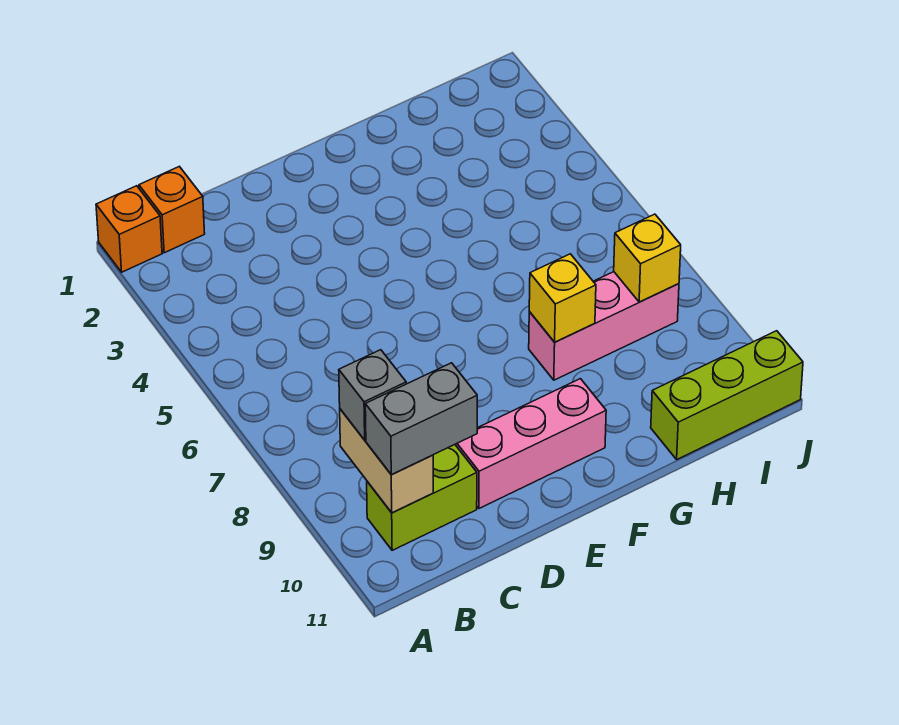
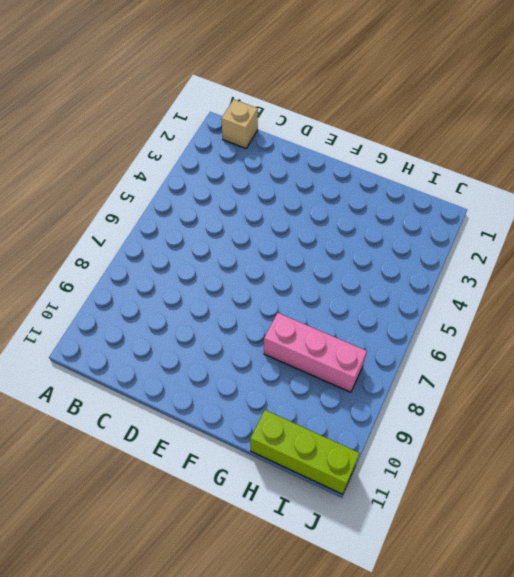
tan 1x1 brick [221,100,258,149] -> orange 1x1 brick [139,166,205,253]
none -> orange 1x1 brick [96,186,162,272]
none -> lime 1x2 brick [367,445,477,550]

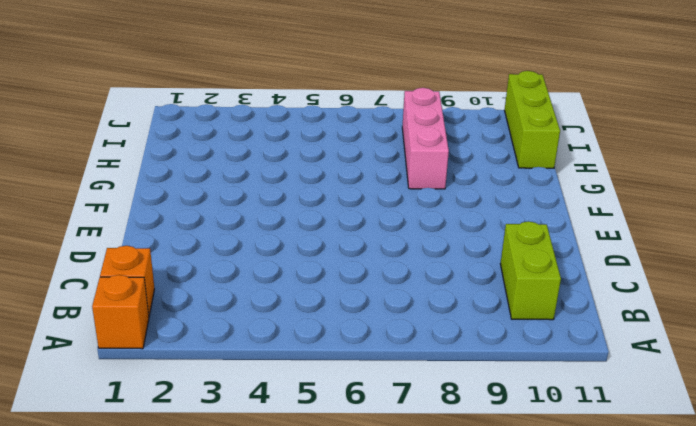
none -> pink 1x3 brick [455,379,606,508]
none -> tan 1x2 brick [340,409,433,513]

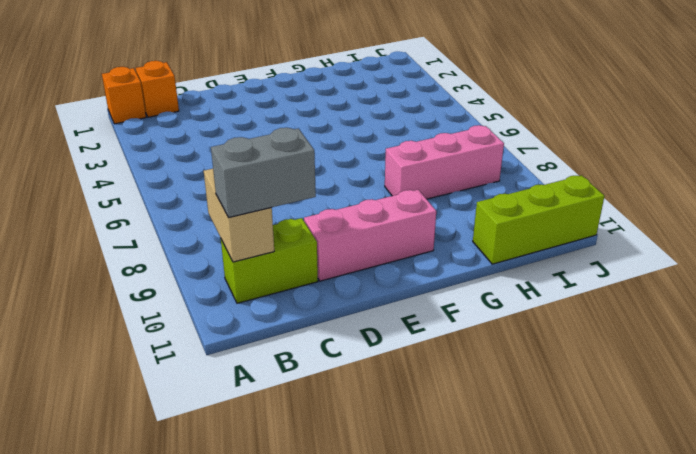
none -> yellow 1x1 brick [529,254,596,342]
none -> yellow 1x1 brick [614,214,681,302]

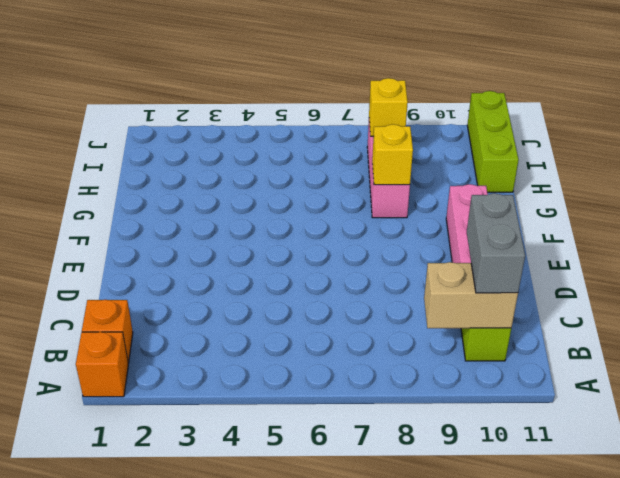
none -> grey 1x1 brick [339,350,406,440]

